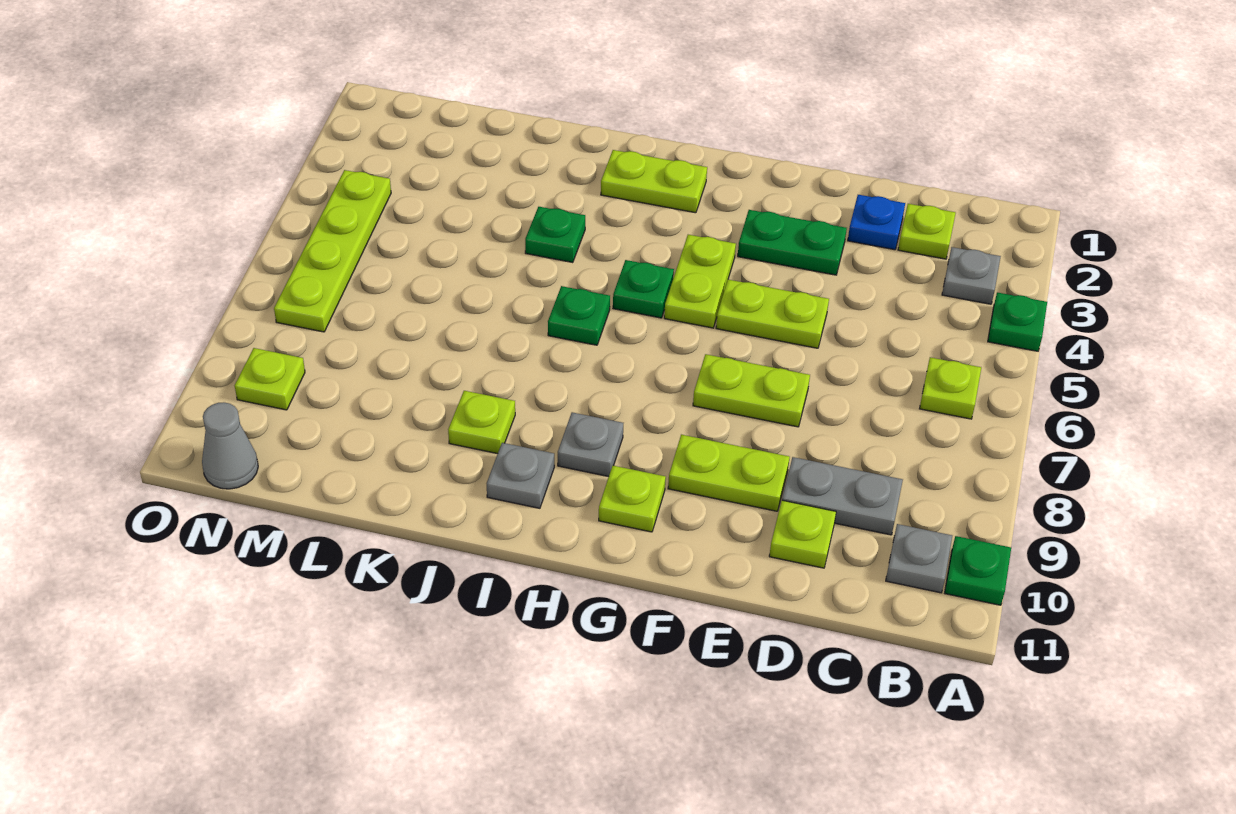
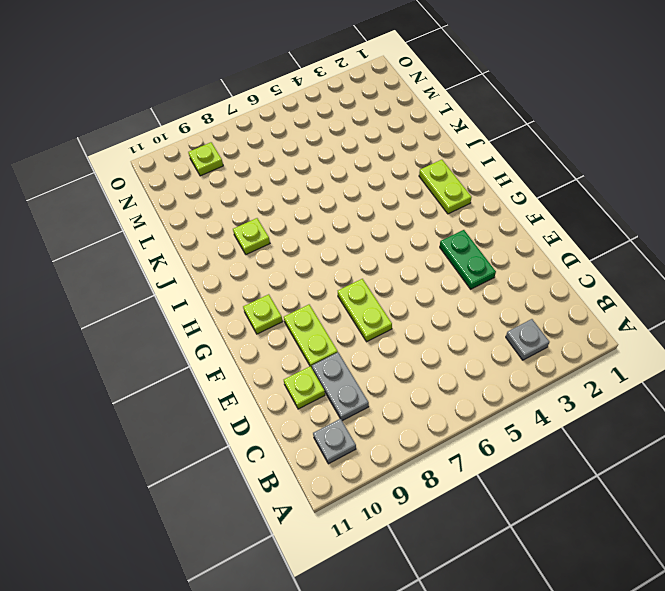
none -> green 1x1 plate [988,292,1047,351]
none -> green 1x1 plate [945,536,1011,605]
none -> lime 1x1 plate [920,357,981,419]

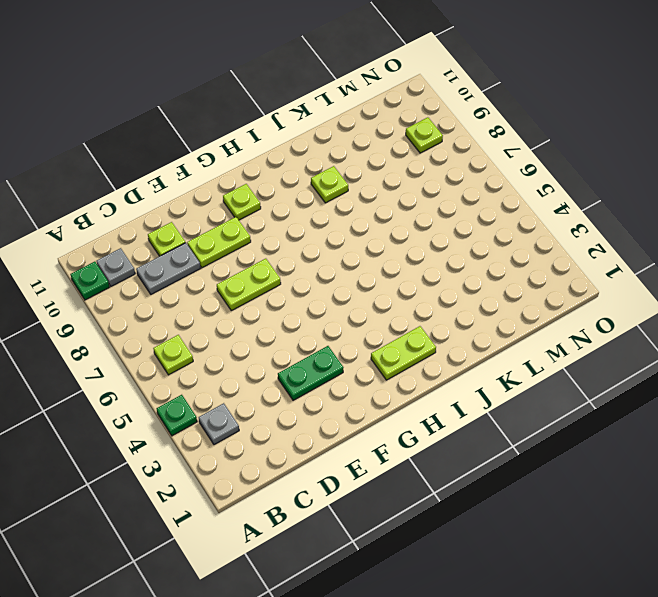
none -> lime 1x1 plate [898,204,956,259]
none -> blue 1x1 plate [848,195,905,250]
none -> lime 1x2 plate [716,280,829,348]

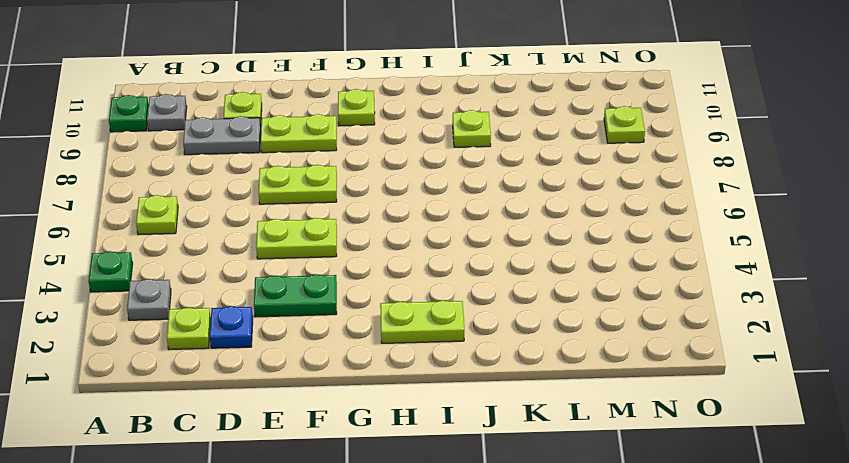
none -> lime 1x2 plate [664,235,736,328]
none -> green 1x1 plate [613,260,674,318]
none -> grey 1x1 plate [558,412,623,477]

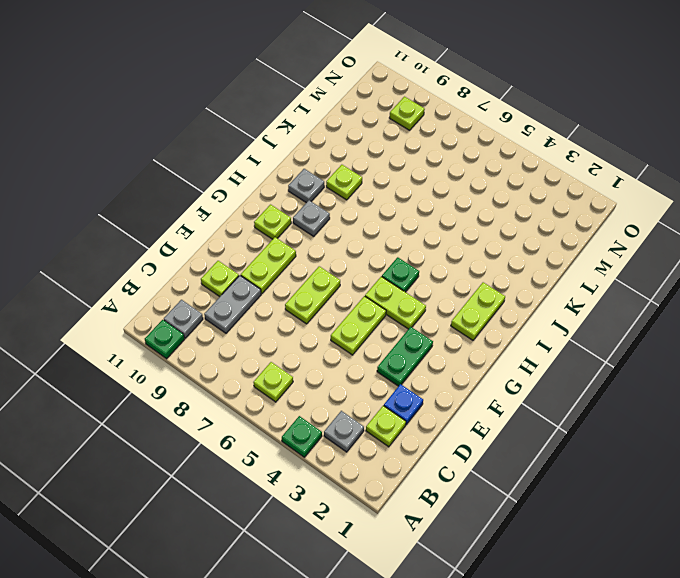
none -> green 1x1 plate [548,286,610,345]
none -> green 1x1 plate [525,207,585,263]
none -> lime 1x4 plate [274,170,391,332]

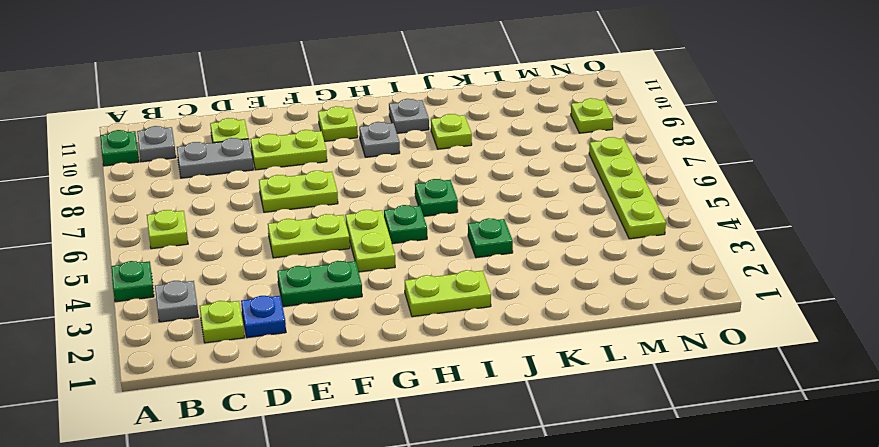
none -> grey 1x1 cone [202,402,258,489]

